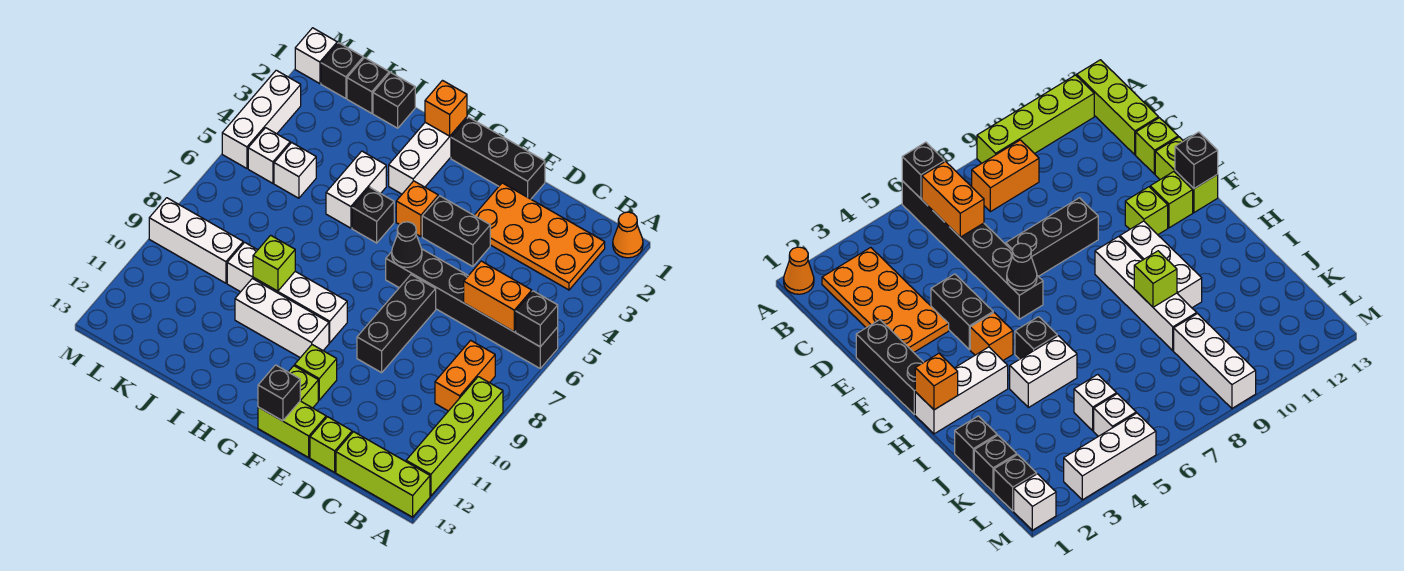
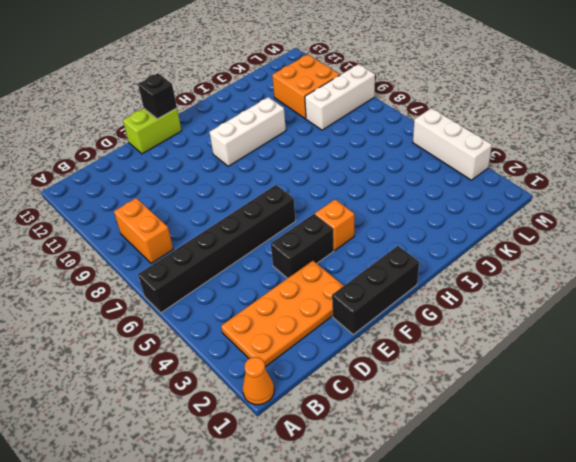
orange 2x2 brick [272,54,340,119] -> none
none -> lime 1x4 brick [406,377,503,496]
none -> lime 1x3 brick [336,432,430,517]
none -> lime 1x1 brick [310,417,352,472]
none -> black 1x3 brick [357,275,436,373]

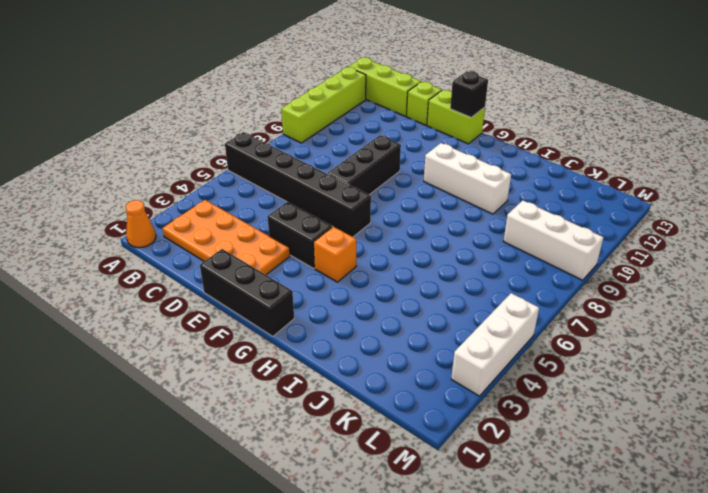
none -> orange 1x2 brick [435,340,495,411]
none -> lime 1x1 brick [295,345,337,400]
none -> lime 1x1 brick [289,366,318,408]
none -> white 1x4 brick [227,242,347,343]

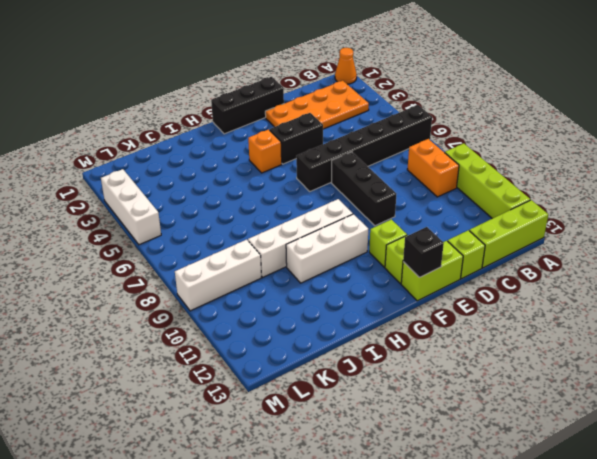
none -> white 1x3 brick [389,117,467,194]
none -> black 1x1 brick [352,187,394,243]
none -> white 1x2 brick [326,151,386,228]
none -> black 1x1 brick [373,73,415,128]

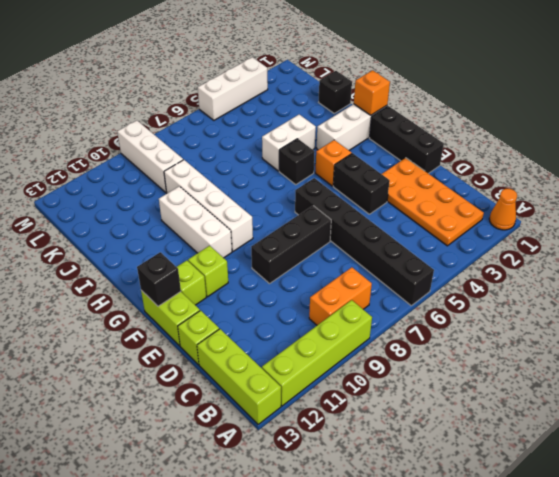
none -> black 1x1 brick [347,58,389,113]
none -> white 1x1 brick [274,143,316,198]
none -> black 1x1 brick [321,43,363,98]
none -> white 1x1 brick [248,128,290,183]

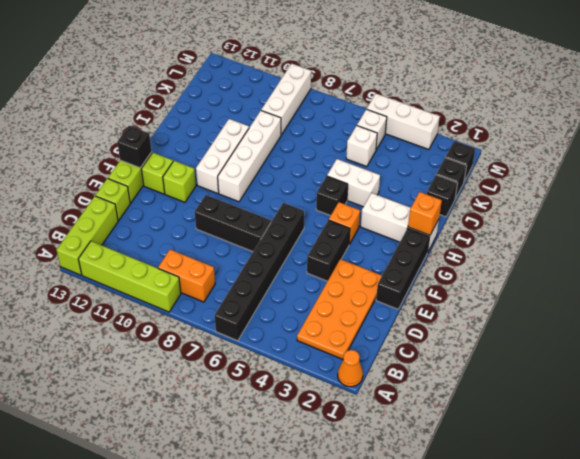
none -> white 1x1 brick [295,28,337,84]
none -> black 1x1 brick [516,291,558,347]
none -> orange 1x2 brick [464,261,532,332]
none -> black 1x1 cone [392,222,422,267]

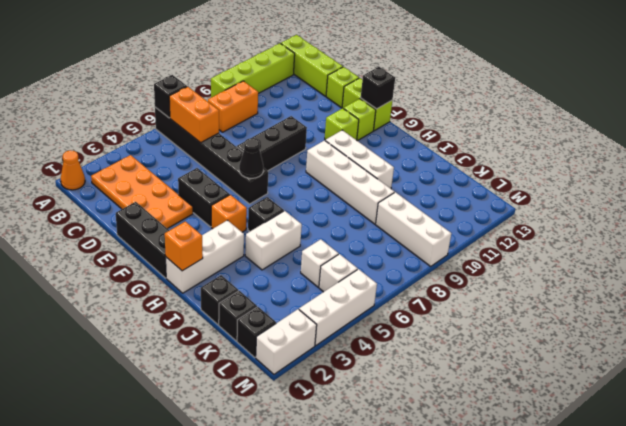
white 1x2 brick [256,309,317,374] -> white 1x1 brick [295,28,337,84]
none -> lime 1x1 brick [253,235,295,291]

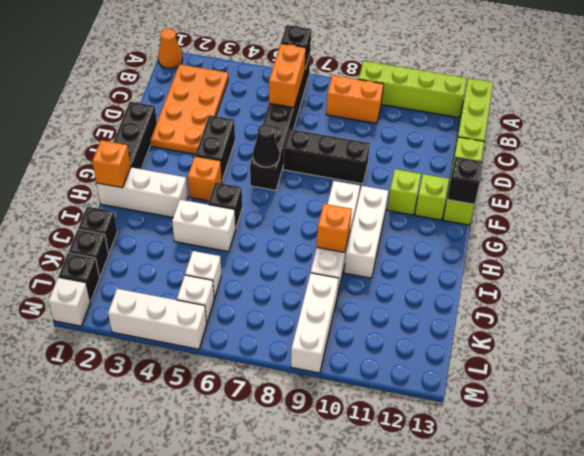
orange 1x1 brick [317,204,352,253] -> lime 1x1 brick [253,235,295,291]

